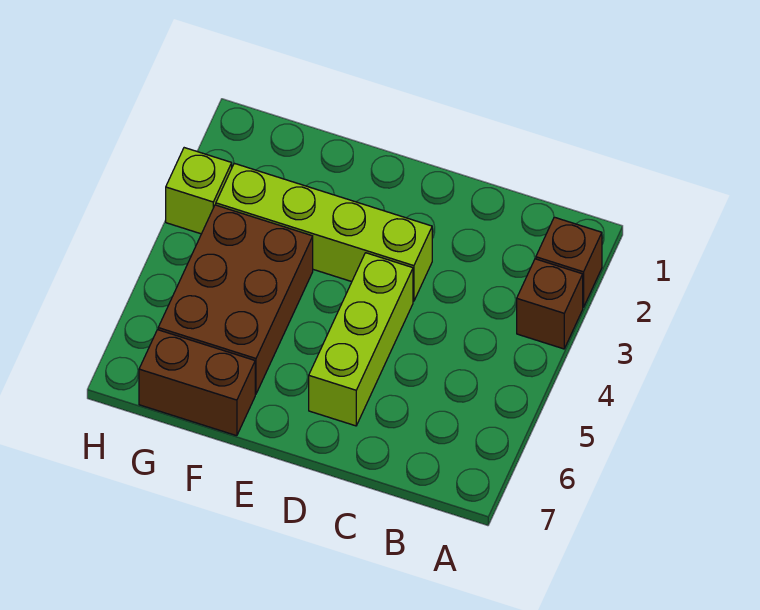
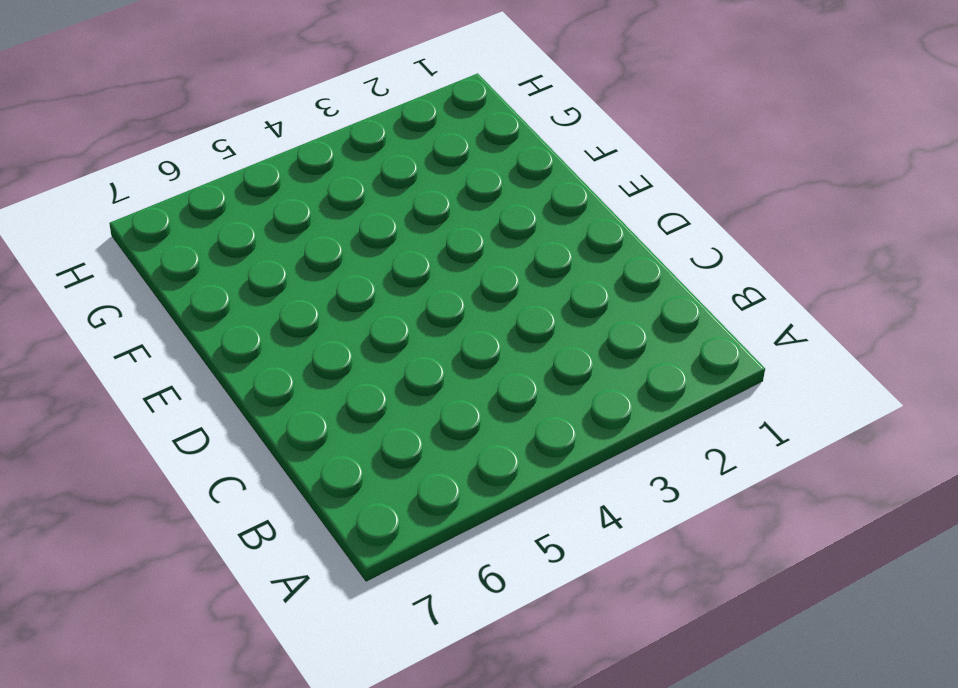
none -> brown 1x1 brick [536,217,602,307]
none -> brown 1x1 brick [517,259,583,349]

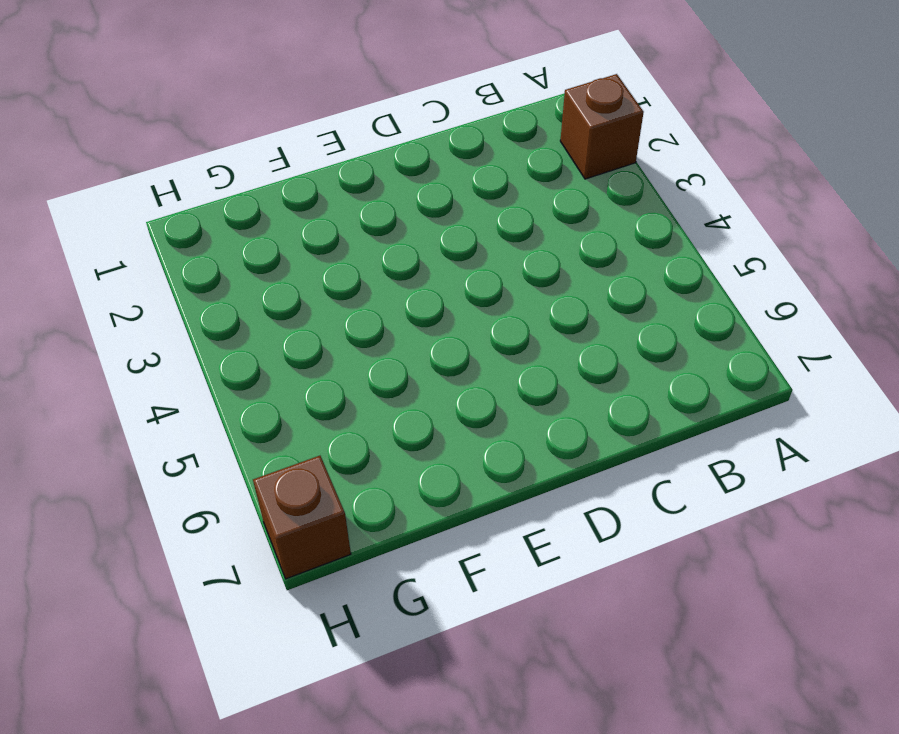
brown 1x1 brick [253,456,351,579] -> brown 1x1 brick moved to [517,259,583,349]
none -> lime 1x4 brick [216,163,432,301]
none -> lime 1x3 brick [309,253,413,426]

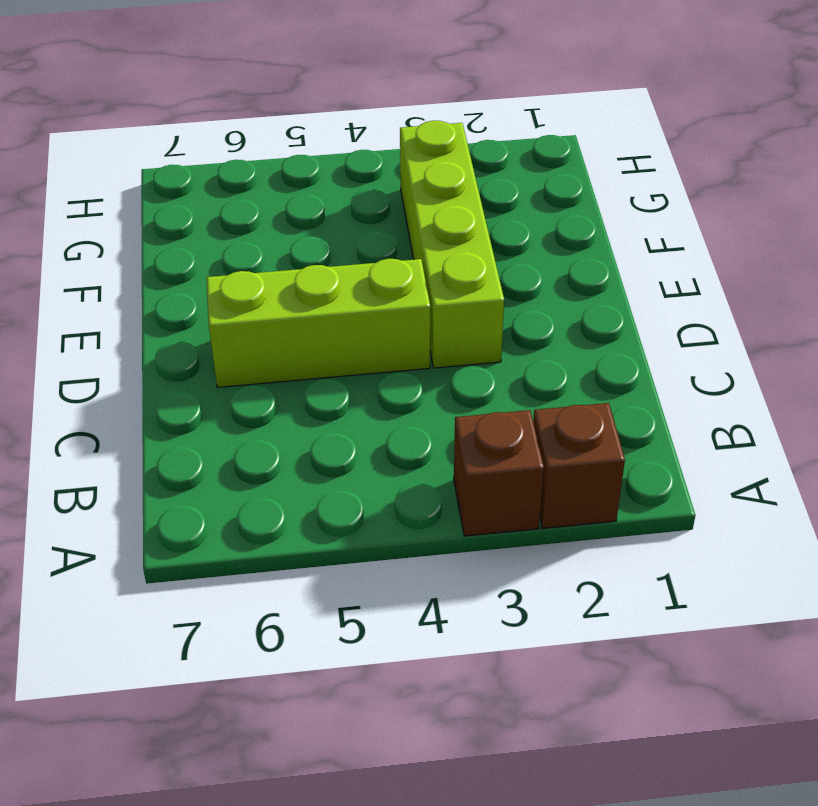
none -> brown 2x3 brick [158,205,313,394]
none -> brown 1x2 brick [139,330,255,436]

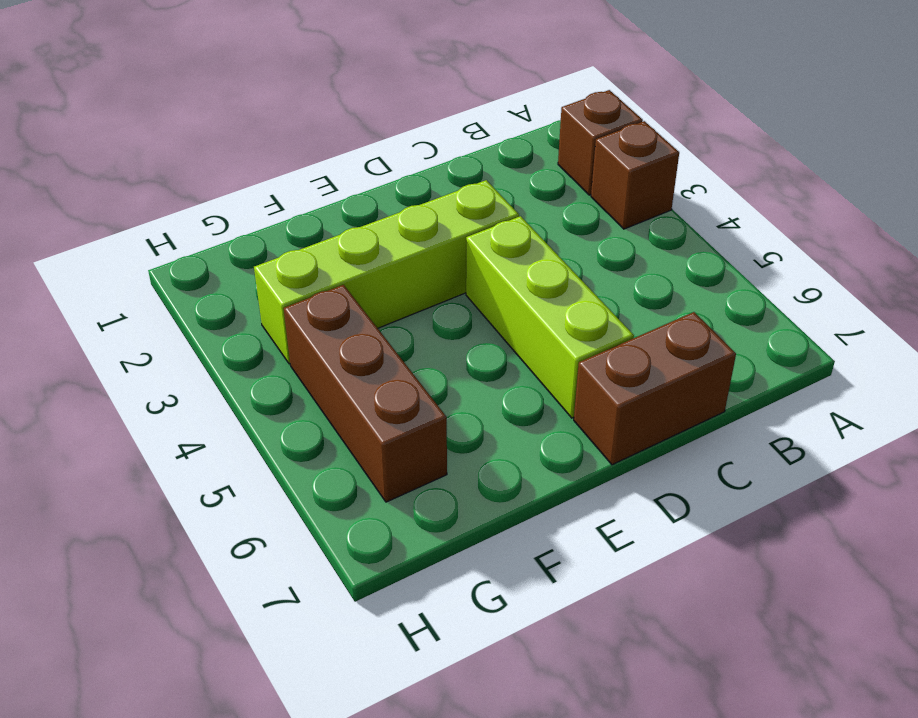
brown 1x2 brick [574,312,736,465] -> brown 1x2 brick moved to [139,330,255,436]
brown 1x3 brick [284,285,447,502] -> brown 2x3 brick [158,205,313,394]
none -> lime 1x1 brick [166,148,232,234]

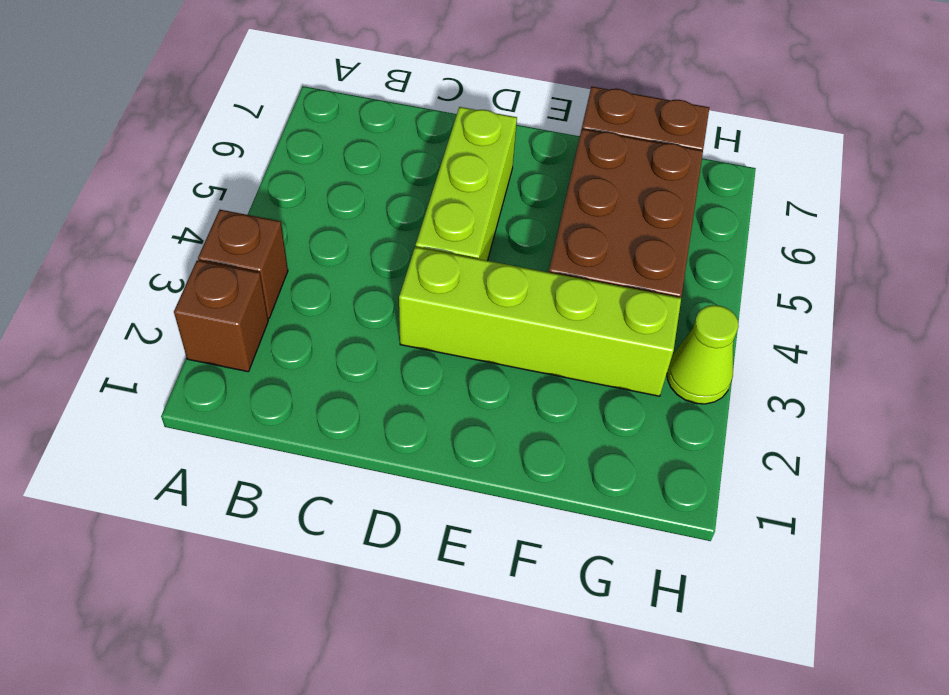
lime 1x1 cone [667,305,739,404] -> lime 1x1 brick [166,148,232,234]

